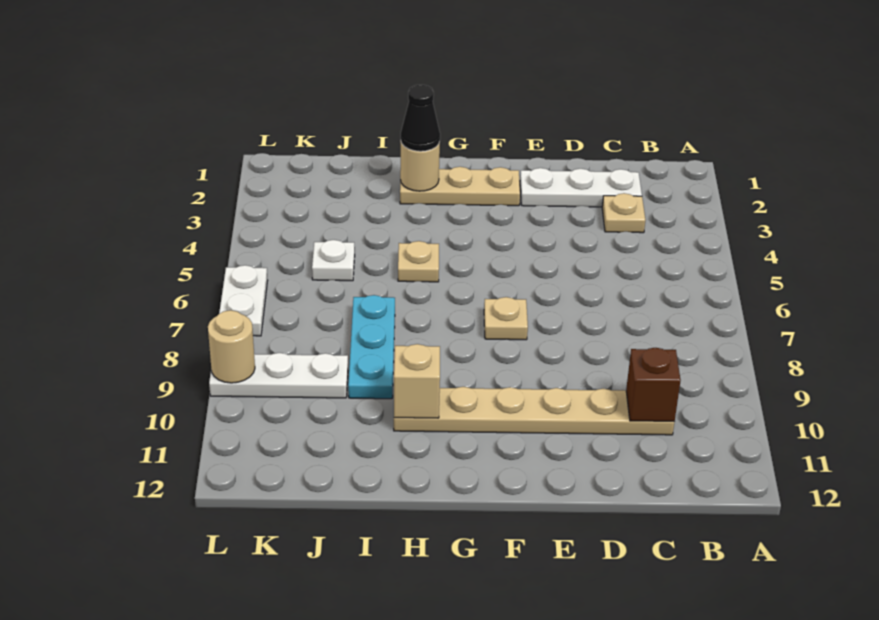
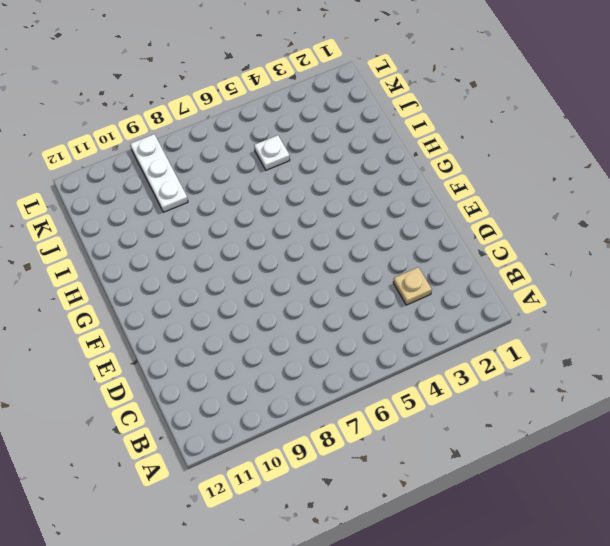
none -> white 1x3 plate [520,168,642,207]
none -> tan 1x6 plate [394,387,675,435]
none -> tan 1x3 plate [400,167,520,206]

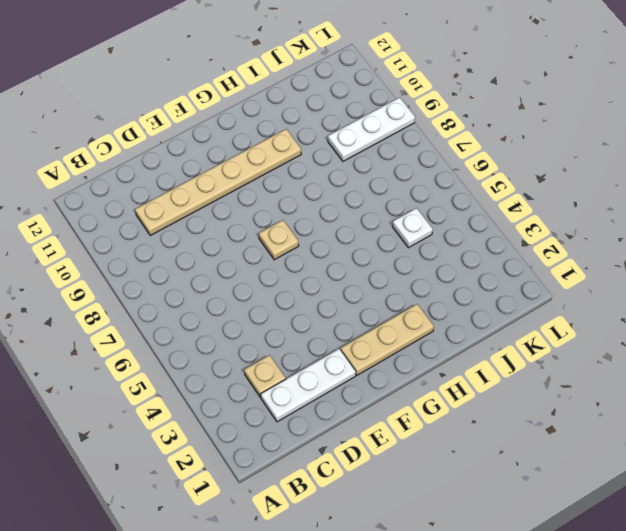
none -> tan 1x1 plate [398,241,439,282]
none -> cyan 1x3 plate [348,295,395,399]
none -> white 1x2 plate [219,265,268,336]

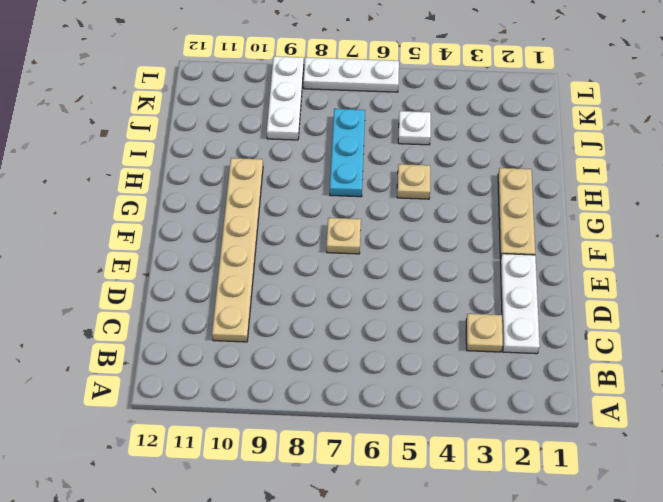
cyan 1x3 plate [330,109,365,197] -> cyan 1x3 plate turned to [348,295,395,399]
white 1x3 plate [303,57,399,92] -> white 1x2 plate [219,265,268,336]
none -> brown 1x1 brick [626,348,681,421]
none -> tan 1x1 round brick [400,142,440,191]
none -> tan 1x1 brick [394,344,440,418]

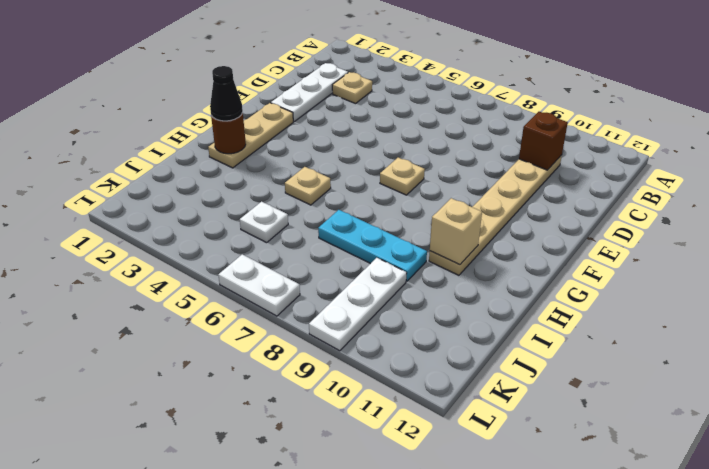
brown 1x1 round brick [211,113,246,154] -> tan 1x1 round brick [400,142,440,191]
none -> tan 1x1 round brick [208,310,255,383]

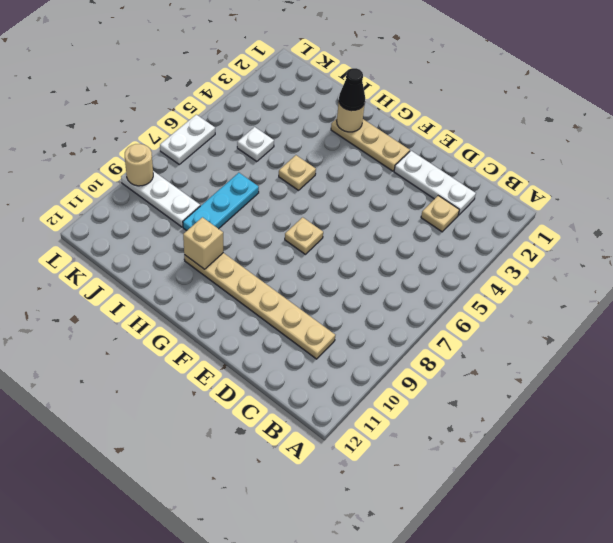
none -> brown 1x1 brick [626,348,681,421]

